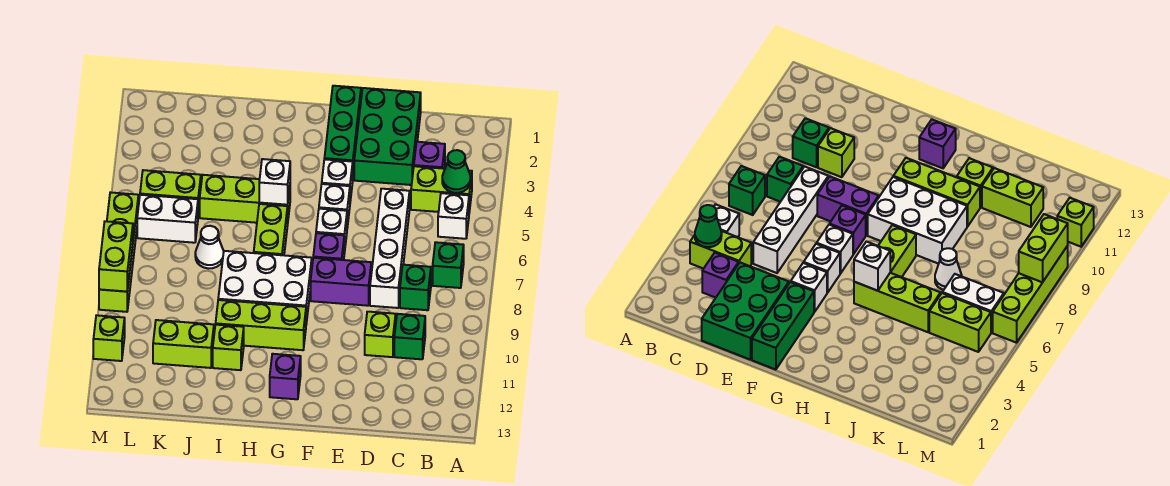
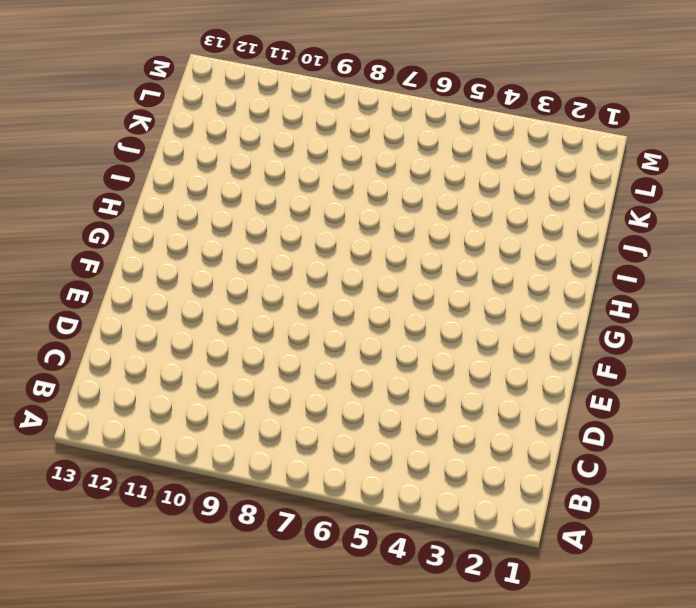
none -> lime 1x2 brick [411,166,472,212]
none -> white 1x1 brick [438,193,469,239]
none -> green 1x1 brick [433,242,464,288]
none -> purple 1x1 brick [414,142,445,169]

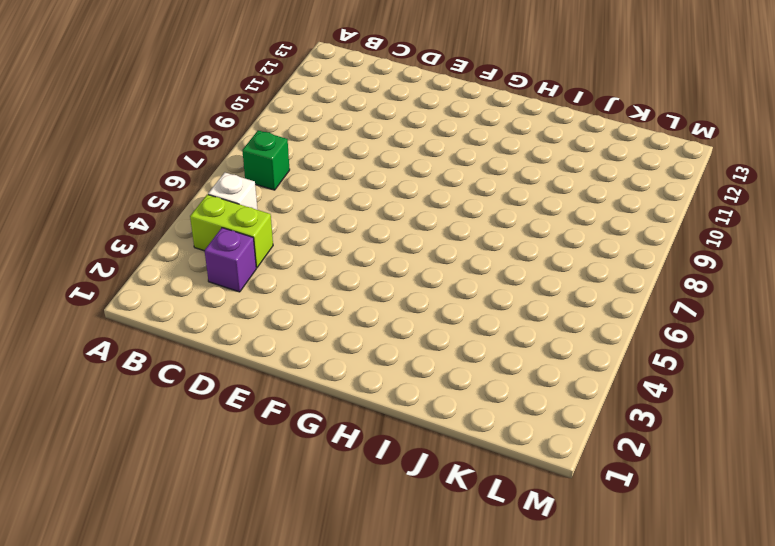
none -> green 1x1 brick [400,265,431,310]
none -> green 1x1 brick [394,314,425,359]
none -> green 2x3 brick [354,88,421,185]
none -> white 1x4 brick [370,189,410,308]

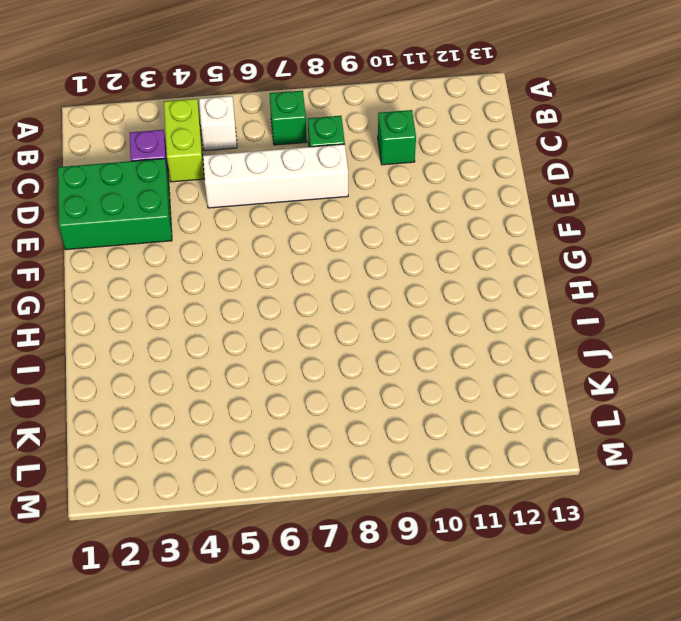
none -> lime 1x1 brick [365,312,396,357]
none -> purple 1x2 brick [311,258,371,306]
none -> green 1x3 brick [324,86,361,175]
none -> white 1x1 brick [322,159,353,201]

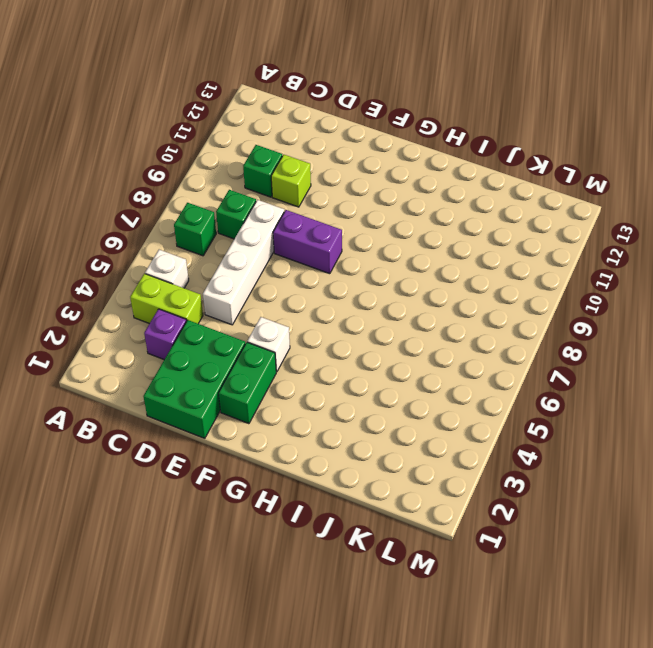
green 1x2 brick [219,342,276,424] -> green 1x3 brick [324,86,361,175]
none -> white 1x1 brick [319,184,350,227]
none -> white 1x1 brick [316,209,347,254]
none -> purple 1x1 brick [313,233,344,260]
none -> white 2x3 brick [218,251,312,324]

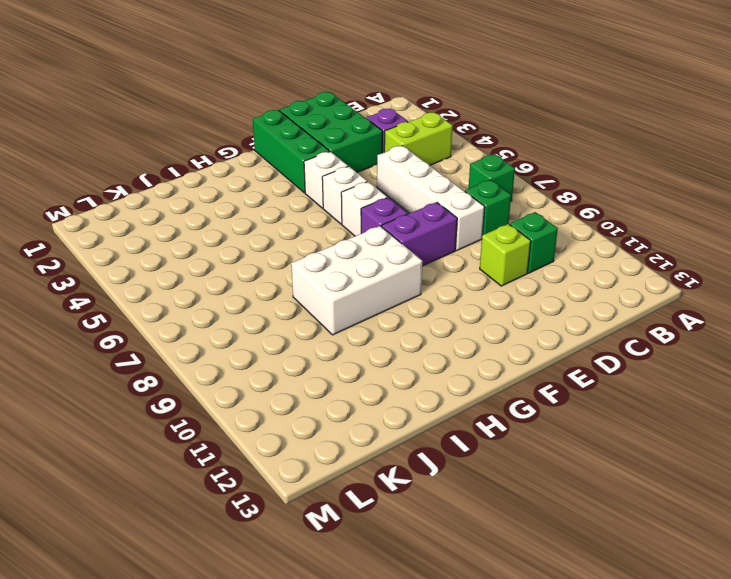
none -> white 1x1 brick [438,193,469,239]
none -> lime 1x3 brick [216,300,306,350]
none -> purple 1x1 brick [270,354,301,399]
none -> lime 1x3 brick [200,175,290,223]

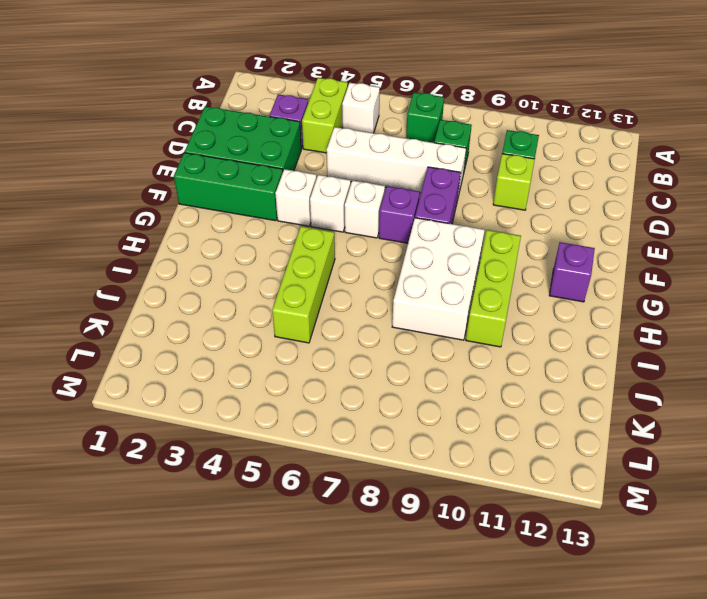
none -> lime 1x2 brick [254,204,288,255]
none -> lime 1x1 brick [213,325,244,370]
none -> white 1x1 cone [195,226,224,269]
none -> lime 1x2 brick [153,320,214,368]

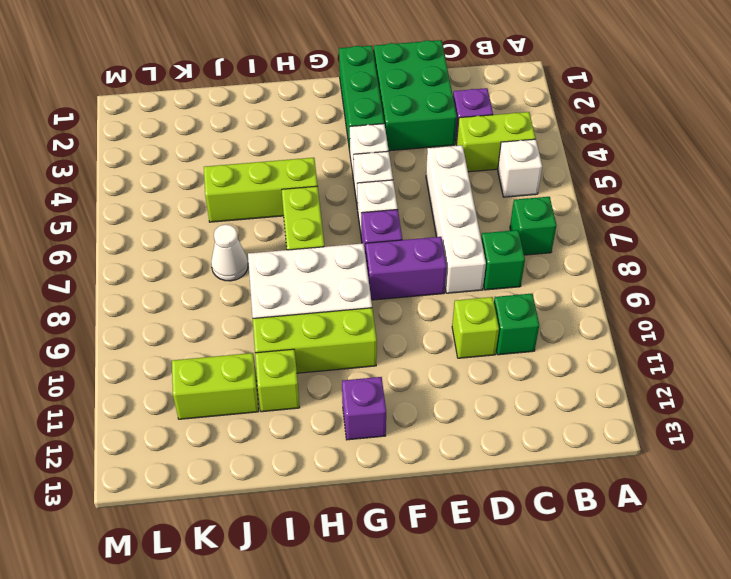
none -> lime 1x2 brick [140,170,201,215]
none -> white 1x2 brick [137,195,198,243]
none -> lime 1x4 brick [99,192,138,312]
none -> lime 1x1 brick [93,315,125,361]

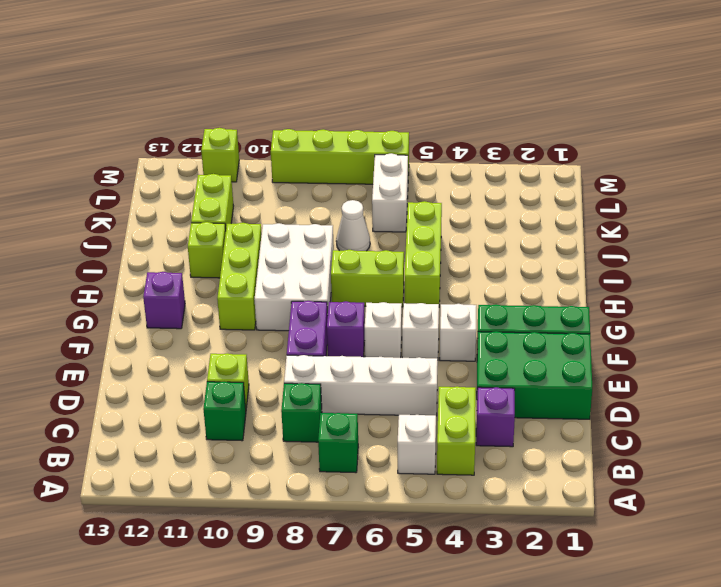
none -> lime 1x2 brick [140,170,201,215]
none -> green 1x1 cone [442,150,471,193]
none -> white 1x1 brick [259,159,290,205]
none -> lime 1x2 brick [99,221,133,292]

